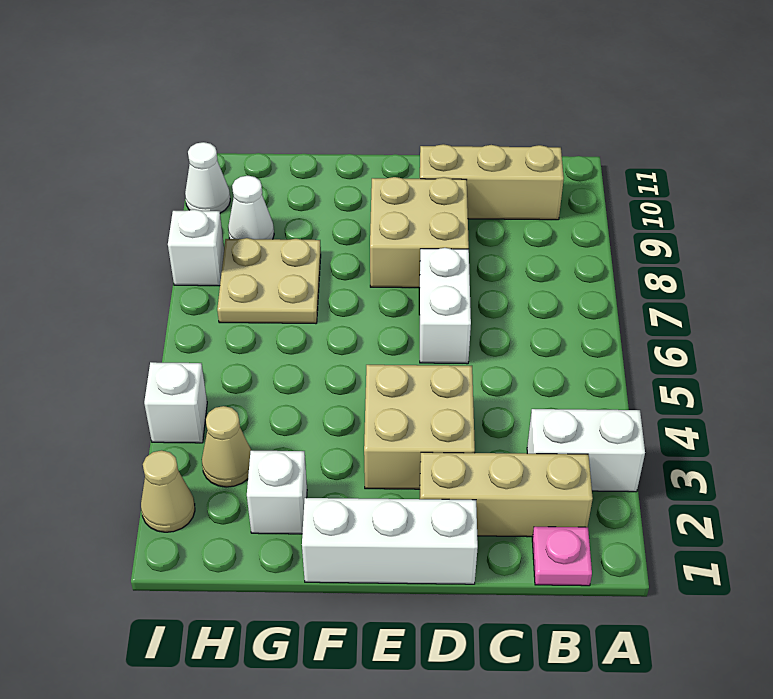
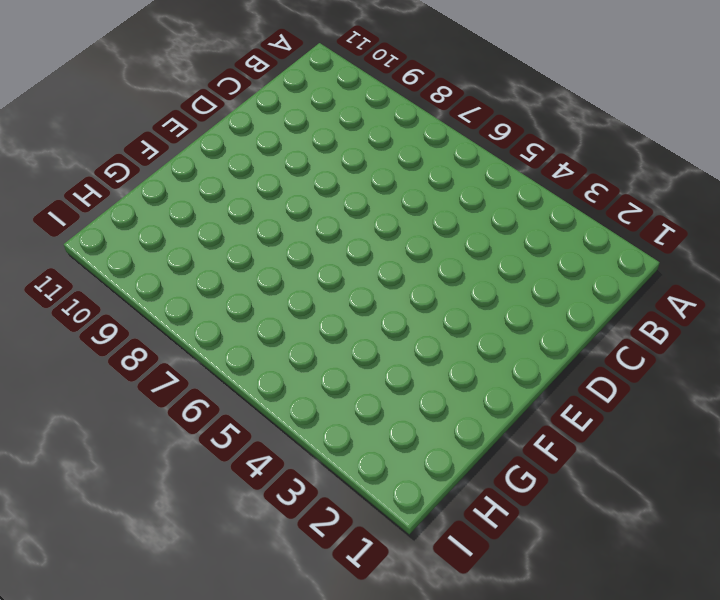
none -> white 1x2 brick [527,409,645,492]
none -> pink 1x1 plate [532,527,592,586]
none -> tan 1x3 brick [420,452,593,537]

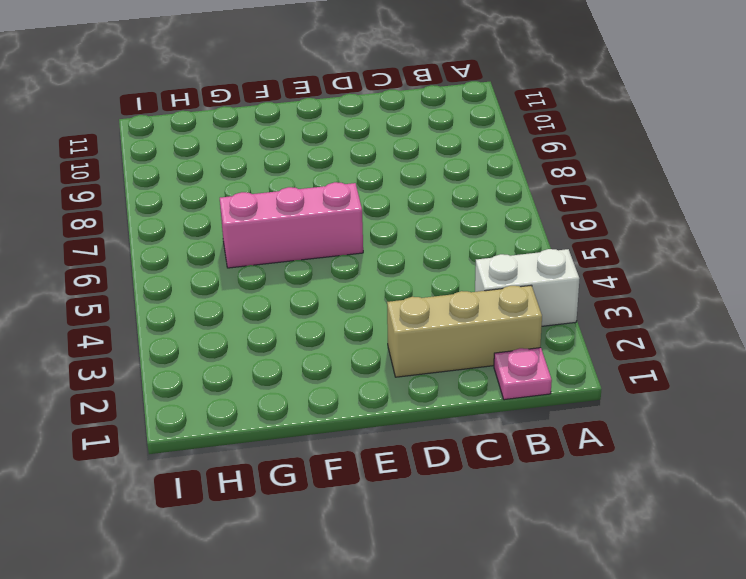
pink 1x3 brick [220,182,363,268] -> none
none -> tan 1x3 brick [420,144,564,220]
none -> white 1x3 brick [302,498,478,584]
none -> tan 2x2 brick [364,365,475,489]

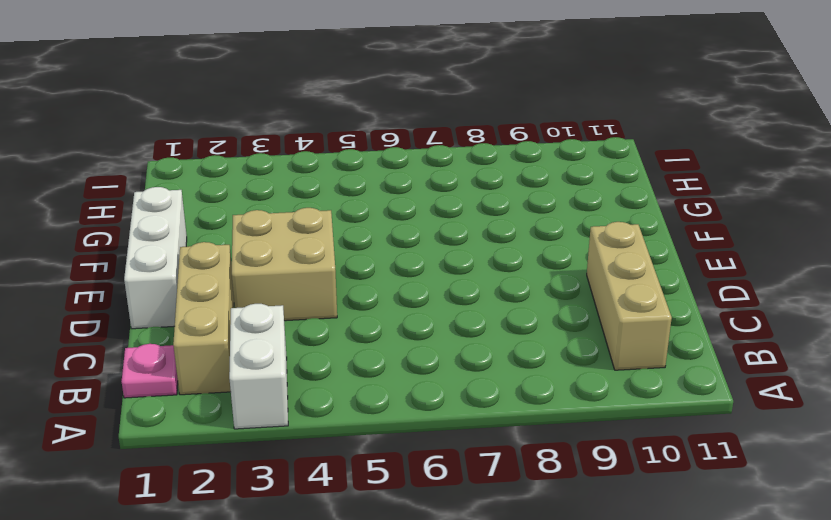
none -> white 1x2 brick [419,248,471,364]
none -> tan 2x2 brick [370,177,469,288]
none -> white 1x1 brick [247,451,307,534]

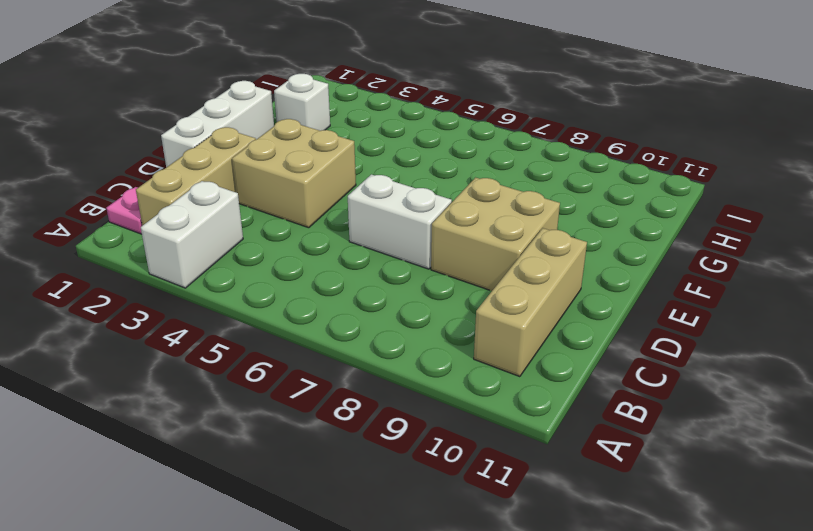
none -> tan 2x2 plate [217,238,321,324]
none -> tan 1x1 cone [202,406,252,487]
none -> white 1x1 cone [228,176,274,239]

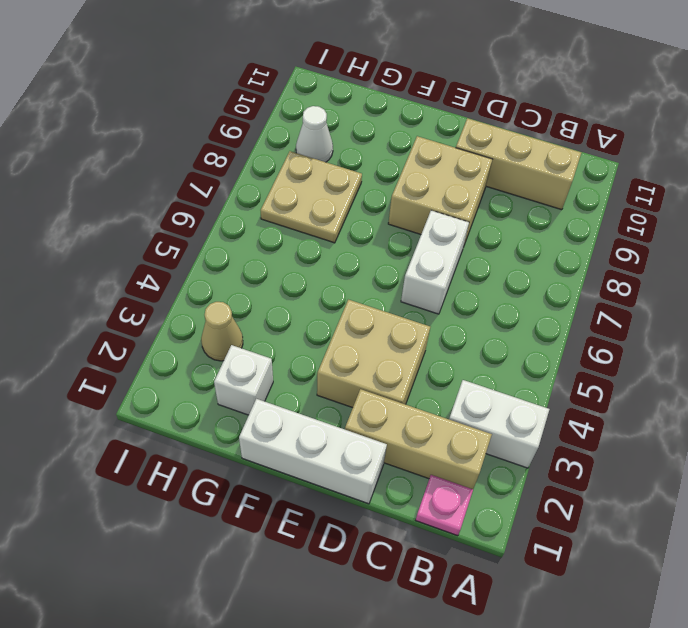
none -> tan 1x1 cone [141,450,195,532]
none -> white 1x1 brick [144,362,207,443]
none -> white 1x1 brick [168,209,224,286]

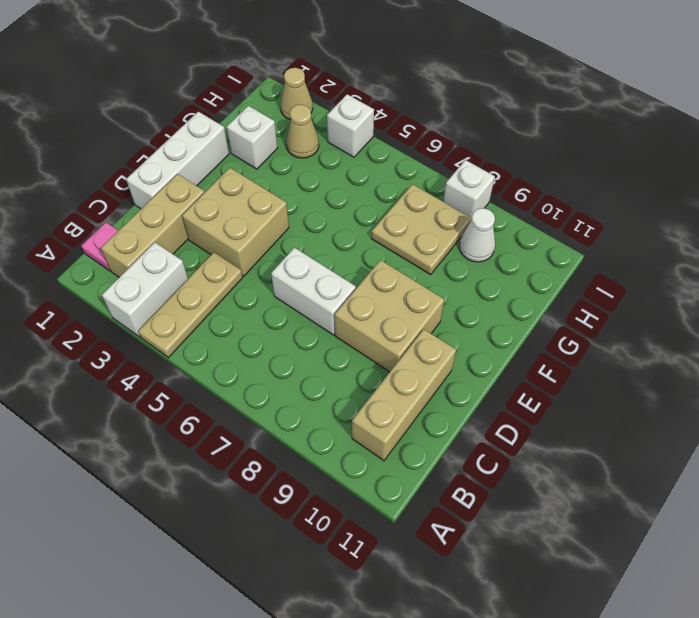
tan 1x3 plate [138,252,243,357] -> none
none -> white 1x1 cone [185,142,230,213]

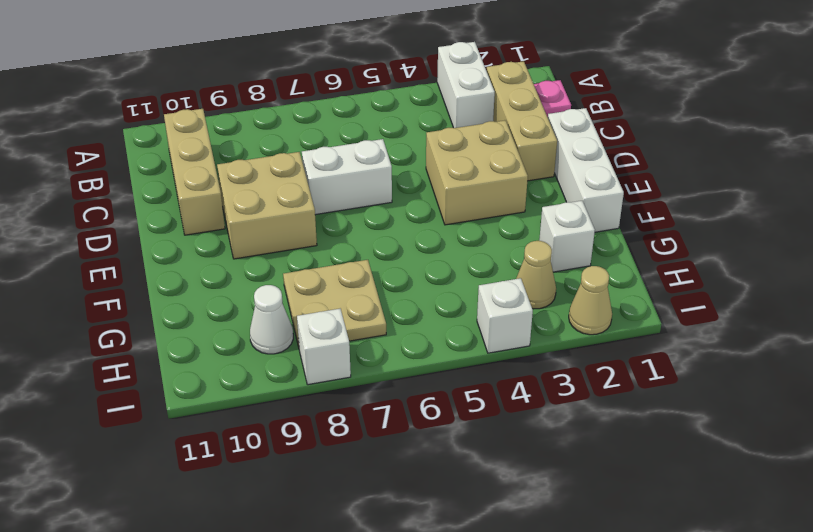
none -> white 1x1 cone [185,142,230,213]

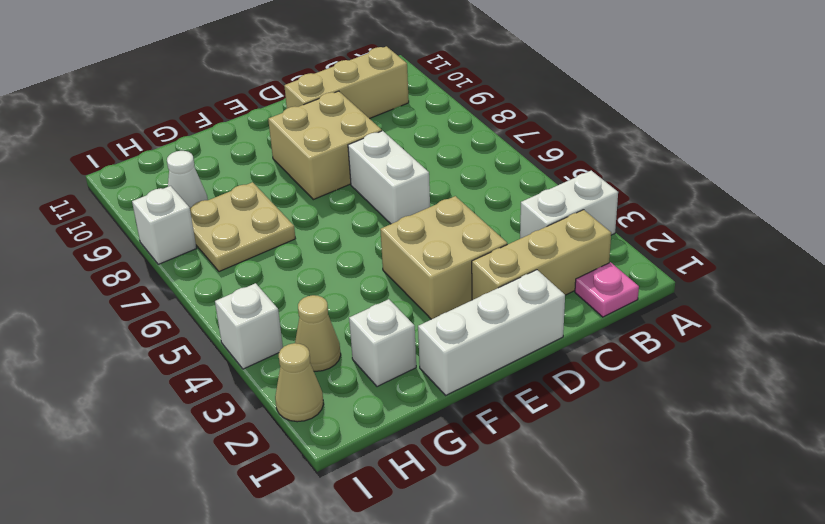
none -> white 1x1 cone [185,142,230,213]

